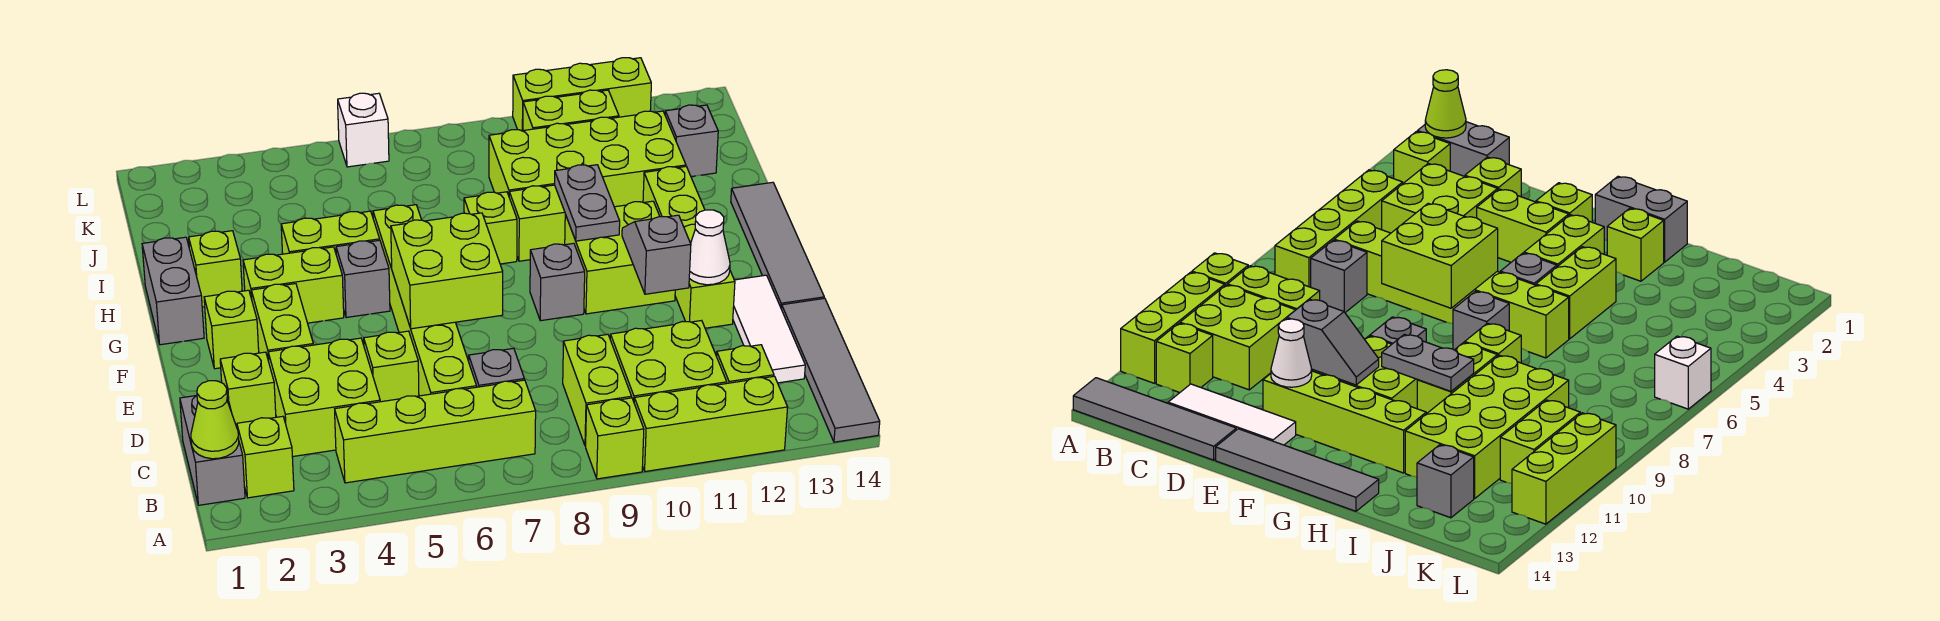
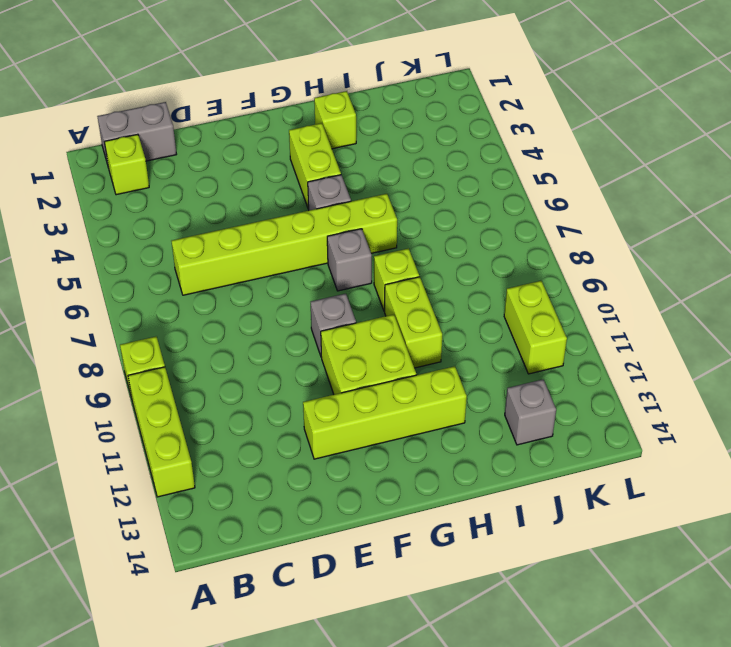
none -> grey 1x4 tile [781,298,880,442]
none -> lime 1x4 brick [335,380,536,483]
none -> lime 1x2 brick [563,334,632,446]
none -> lime 2x2 brick [610,321,727,401]

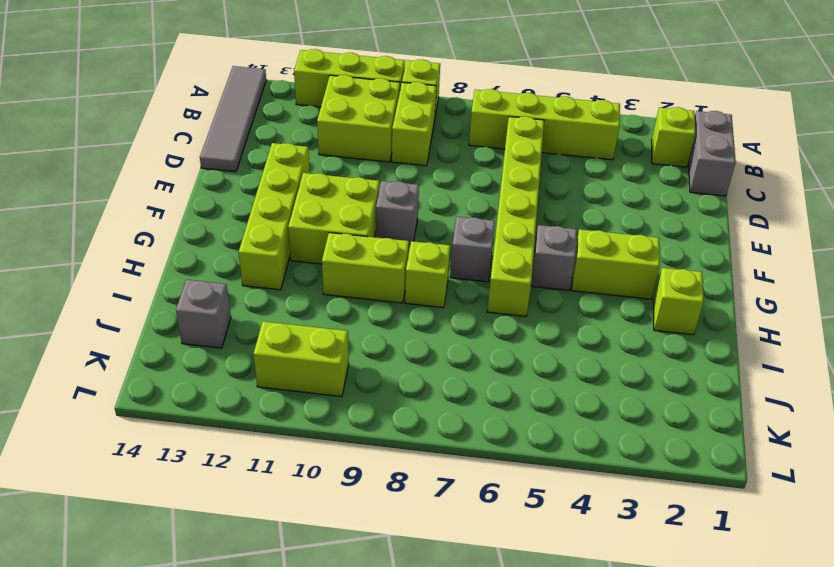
none -> lime 1x1 brick [716,345,774,383]
none -> lime 2x2 brick [268,338,380,457]
none -> grey 1x1 brick [469,348,524,387]
none -> white 1x3 tile [733,275,805,383]

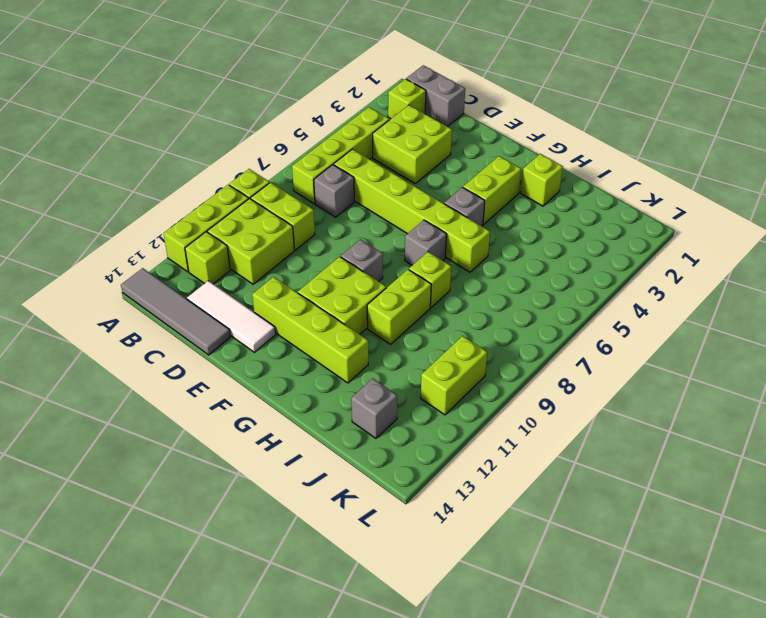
none -> lime 1x1 brick [220,352,276,427]
none -> lime 1x1 brick [364,331,419,402]
none -> lime 1x2 brick [251,284,313,361]
none -> grey 1x4 tile [731,182,824,308]

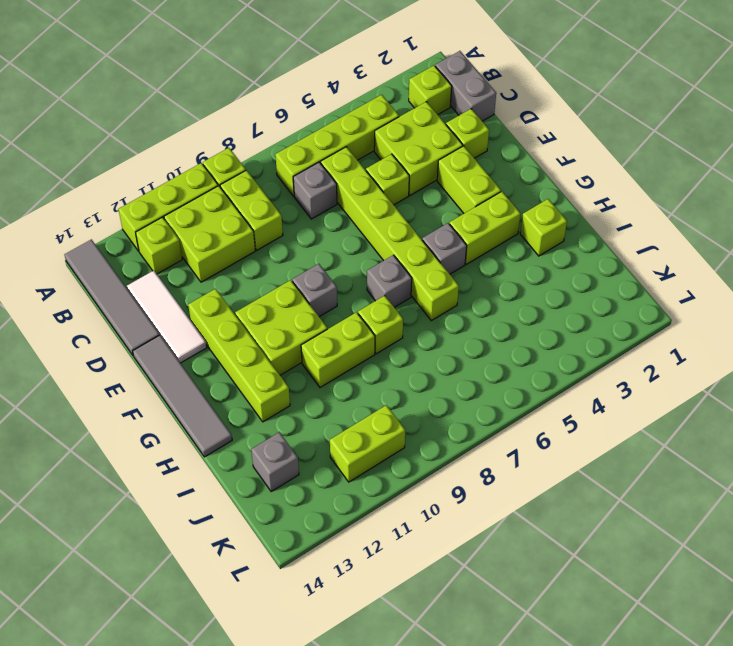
none -> lime 1x1 brick [204,290,259,369]
none -> grey 1x2 brick [142,237,204,345]
none -> lime 1x2 brick [281,211,380,254]
none -> lime 2x4 brick [489,111,686,207]

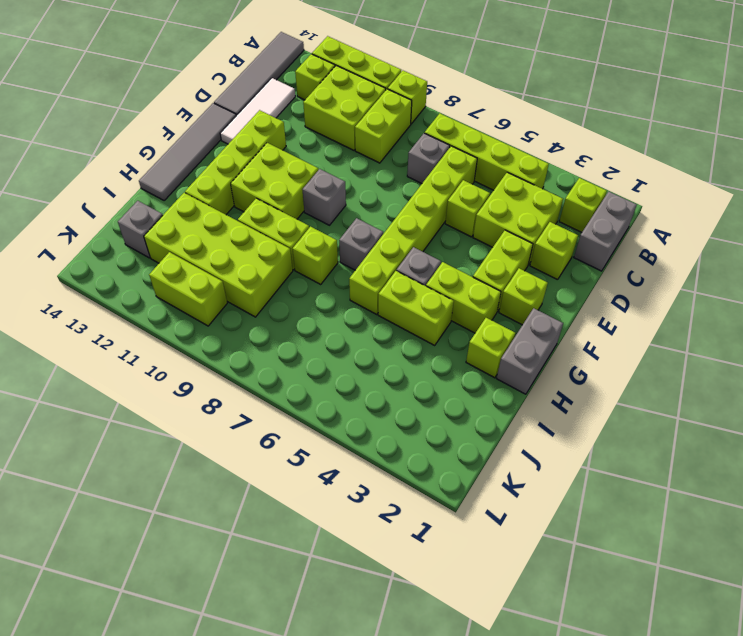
none -> white 1x1 brick [338,93,389,167]
none -> lime 1x3 brick [513,58,651,131]
none -> lime 1x1 cone [191,381,239,459]
none -> lime 2x2 brick [391,213,503,329]

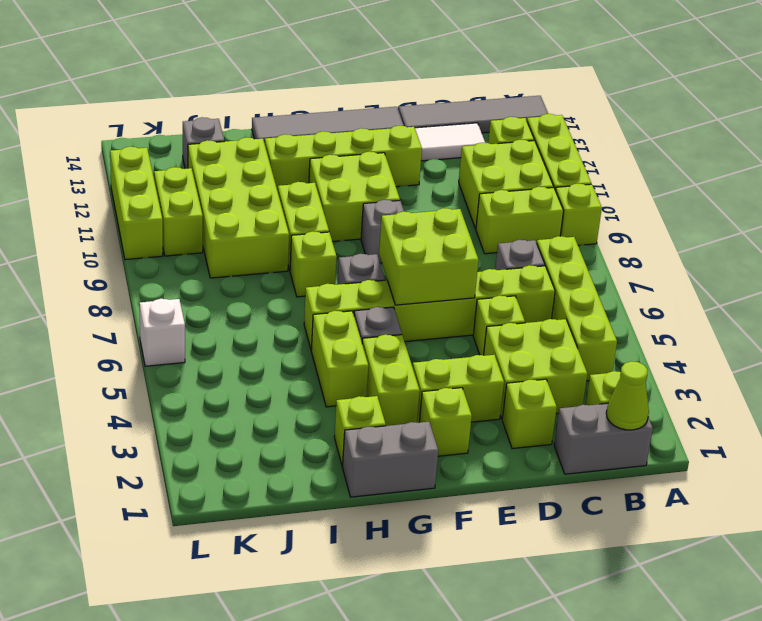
none -> grey 1x2 slope [622,215,691,294]
none -> white 1x1 cone [689,210,730,285]
none -> grey 1x2 plate [554,165,620,241]

